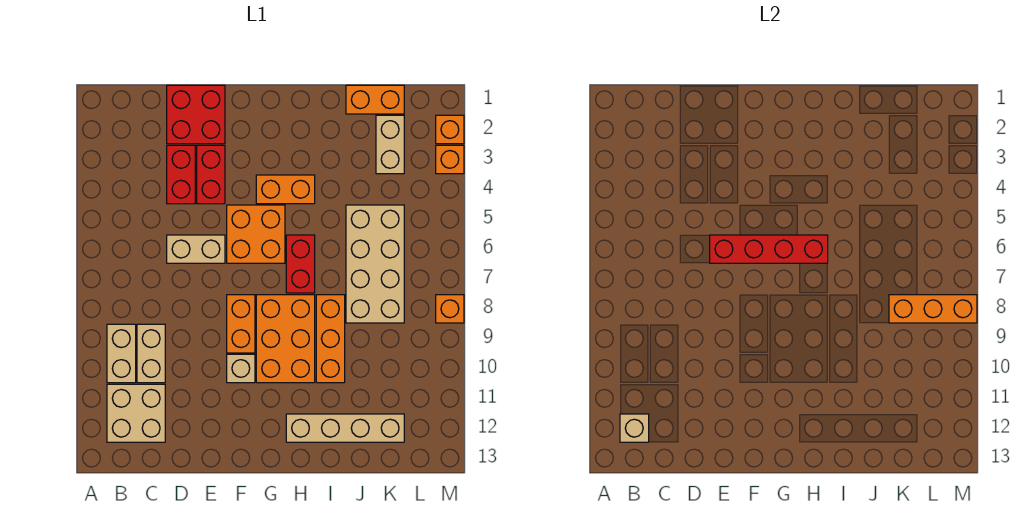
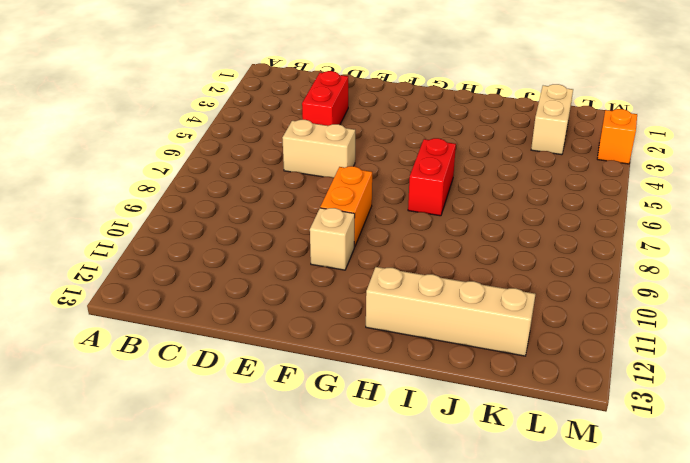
none -> tan 1x2 brick [107,324,136,383]
none -> tan 2x2 brick [107,384,165,442]
none -> tan 1x2 brick [137,324,165,383]

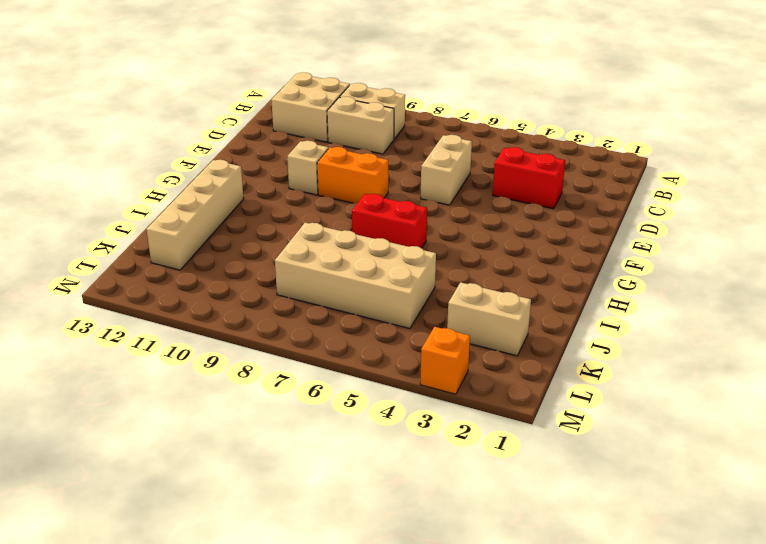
none -> red 2x2 brick [167,85,225,144]
none -> red 1x2 brick [197,145,225,204]
none -> orange 2x2 brick [227,205,285,263]

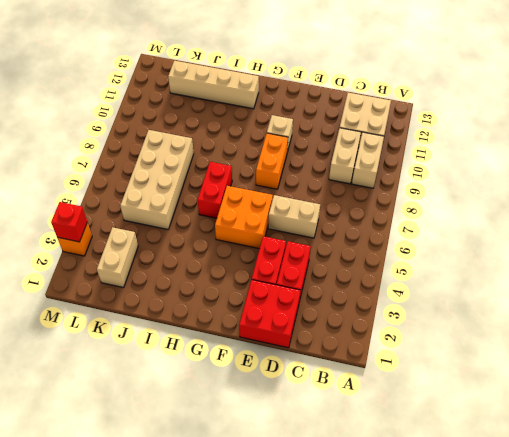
red 1x1 brick [51,202,87,242] -> none
none -> orange 1x2 brick [256,175,315,204]
none -> orange 2x3 brick [256,295,315,383]
none -> orange 1x3 brick [316,295,345,383]

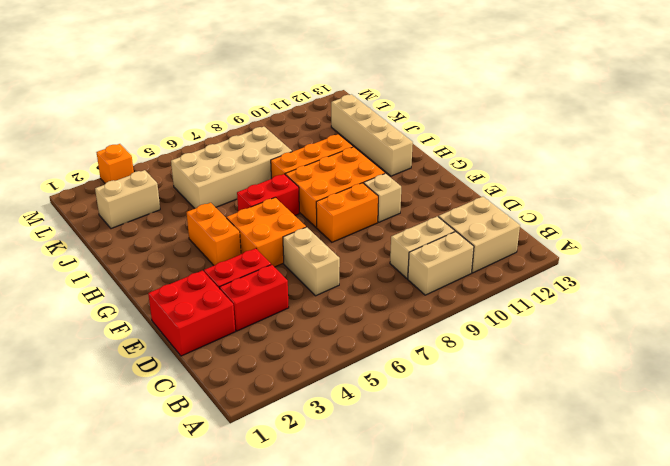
none -> orange 1x2 brick [346,85,404,114]
none -> orange 1x1 brick [436,115,464,144]
none -> orange 1x1 brick [436,295,464,323]

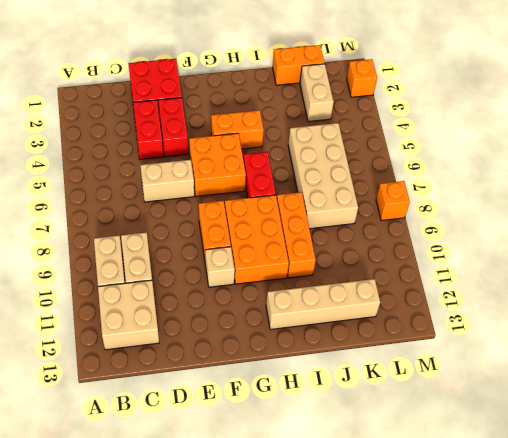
none -> orange 1x1 brick [436,145,464,174]
none -> tan 1x1 brick [620,414,649,442]
none -> red 1x4 brick [710,235,828,263]

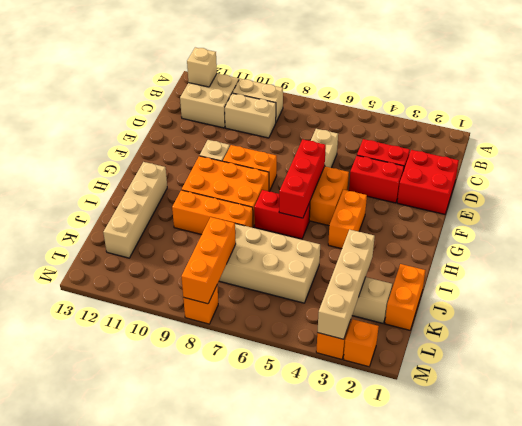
red 1x3 brick [279,139,326,218] -> red 1x4 brick [710,235,828,263]
tan 1x4 brick [317,229,375,339] -> none

